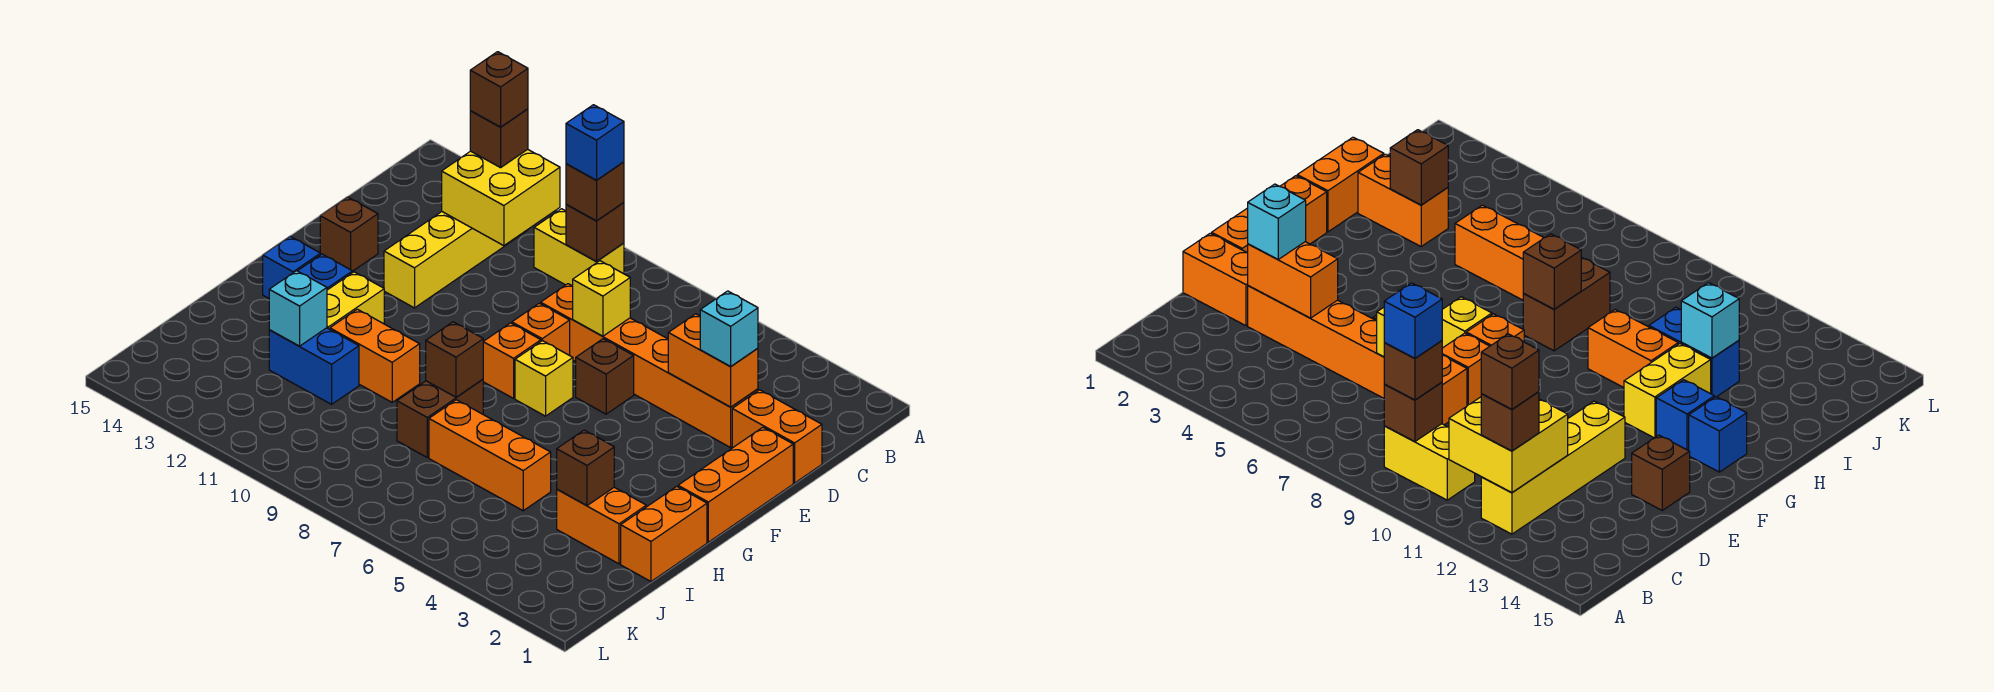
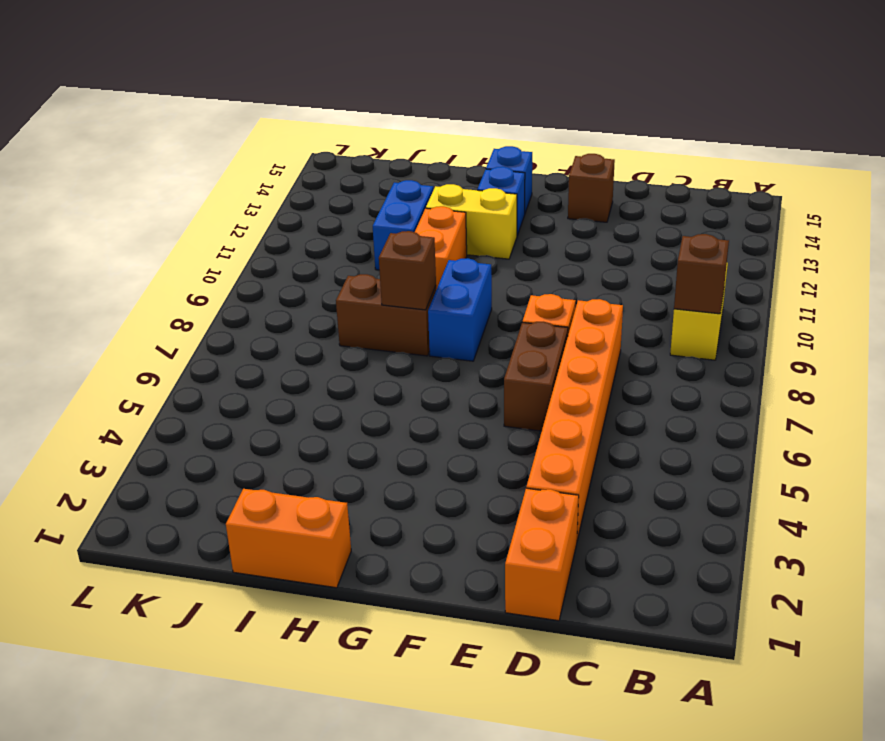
brown 1x2 brick [504,322,568,431] -> brown 1x1 brick [576,339,634,414]
blue 1x2 brick [428,258,492,361] -> none
none -> yellow 1x4 brick [384,212,528,308]
none -> orange 1x3 brick [678,427,793,542]
none -> yellow 1x1 brick [515,341,573,416]
none -> orange 1x1 brick [483,323,541,398]

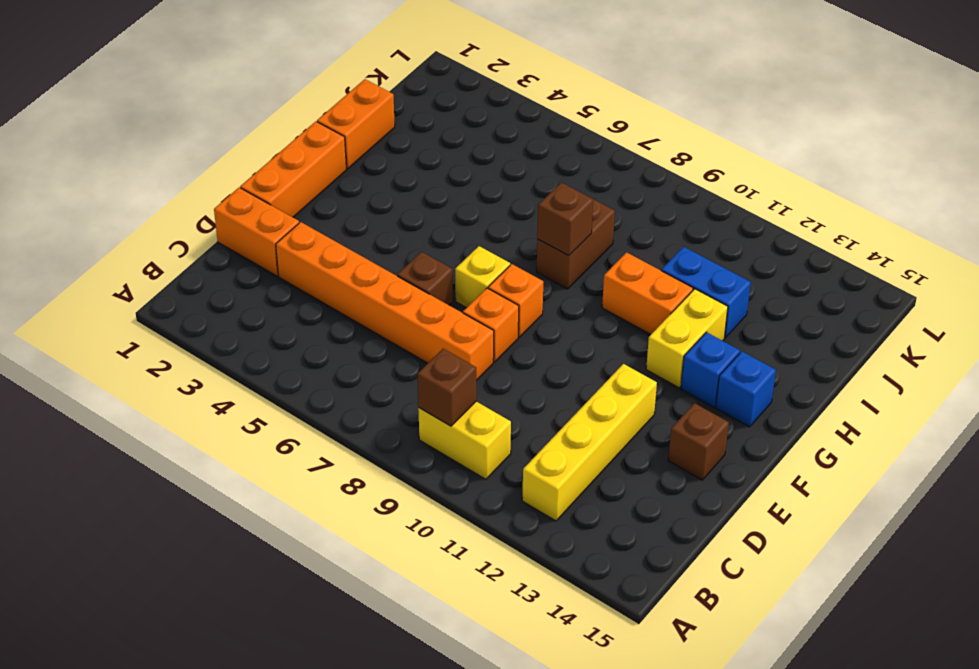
none -> orange 1x2 brick [557,487,646,564]
none -> orange 1x3 brick [429,400,551,511]
none -> yellow 2x2 brick [442,149,560,246]
none -> orange 1x2 brick [668,314,758,407]

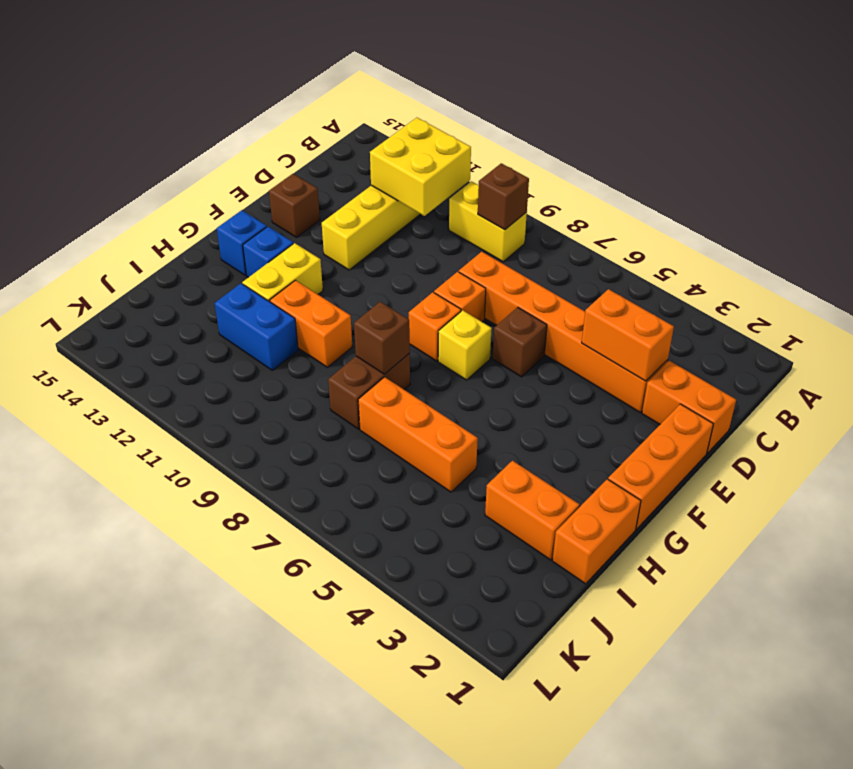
none -> yellow 1x1 brick [573,261,630,336]
none -> brown 1x1 brick [557,430,614,506]
none -> cyan 1x1 brick [269,271,327,346]
none -> brown 1x1 brick [566,162,624,221]

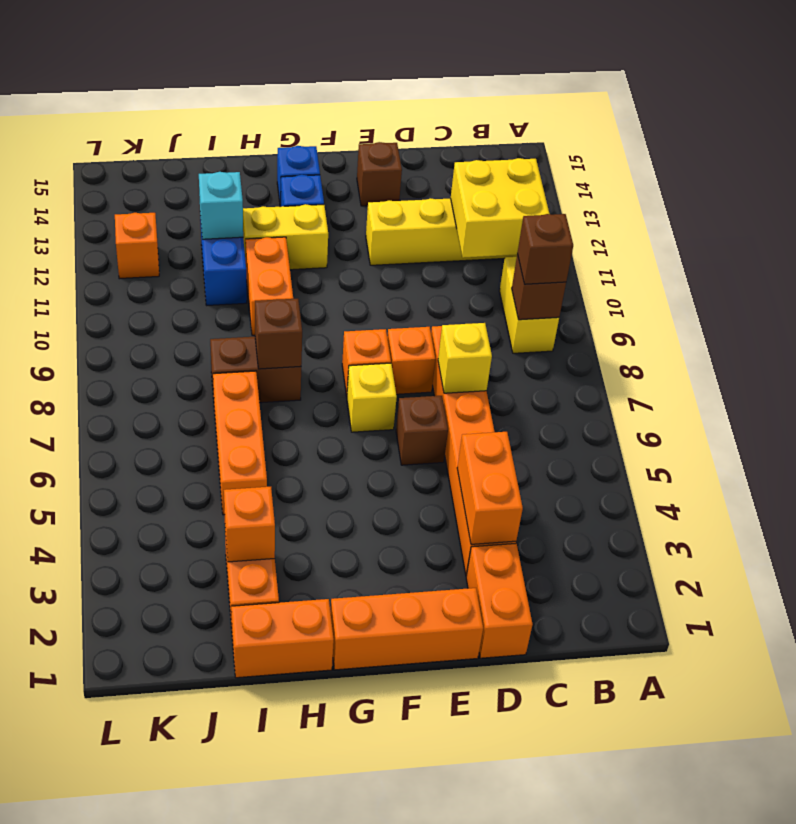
orange 1x1 brick [224,487,275,562] -> brown 1x1 brick [557,430,614,506]
orange 1x1 brick [115,213,159,279] -> none
none -> brown 1x1 brick [470,109,528,168]
none -> cyan 1x1 brick [700,291,758,367]
none -> blue 1x1 brick [566,105,624,180]
none -> brown 1x1 brick [470,52,528,127]

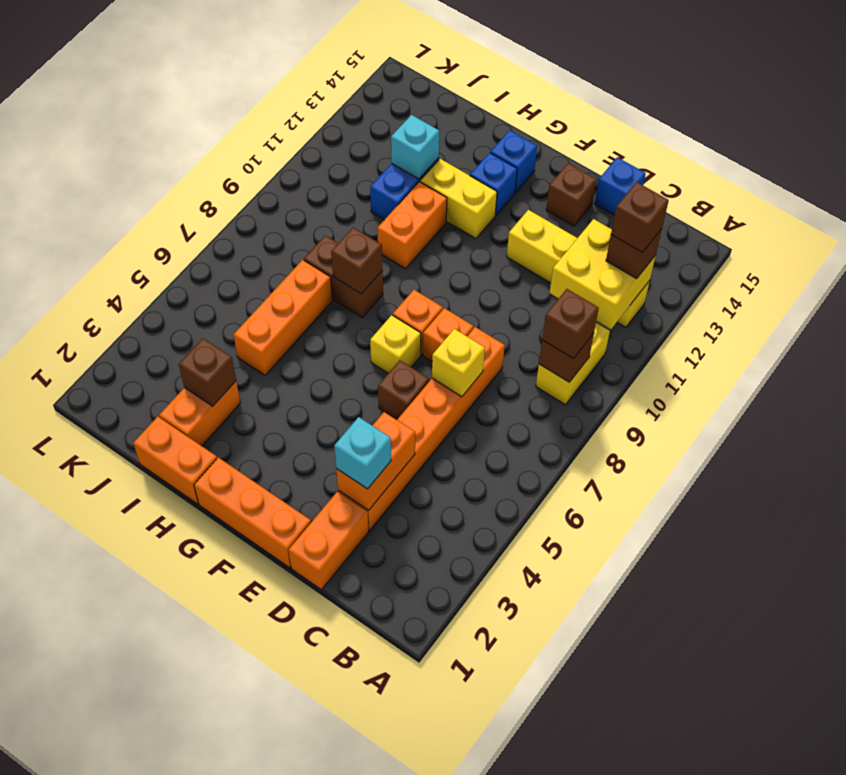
blue 1x1 brick [595,157,646,215] -> blue 1x1 brick moved to [566,105,624,180]

